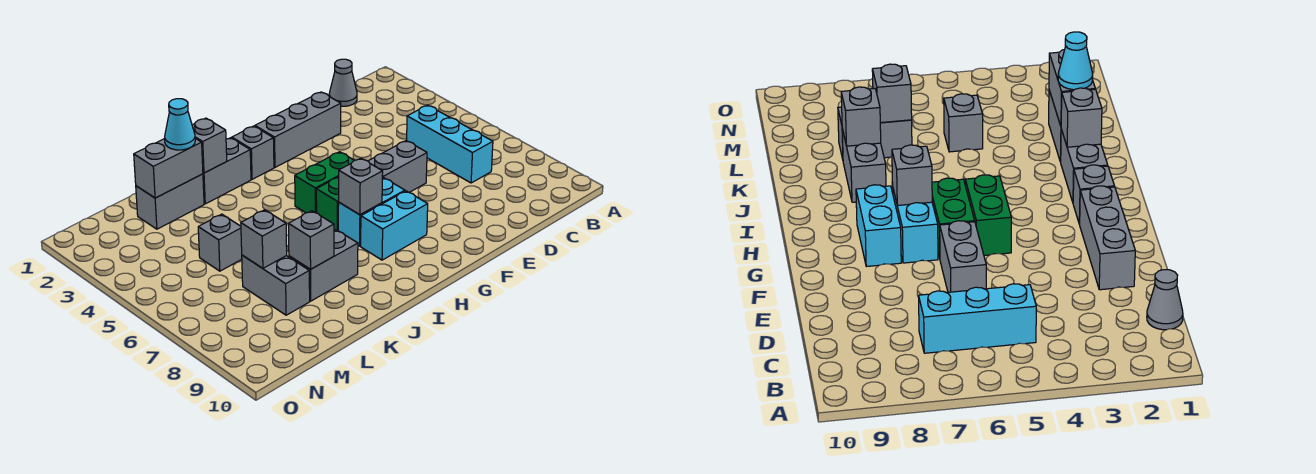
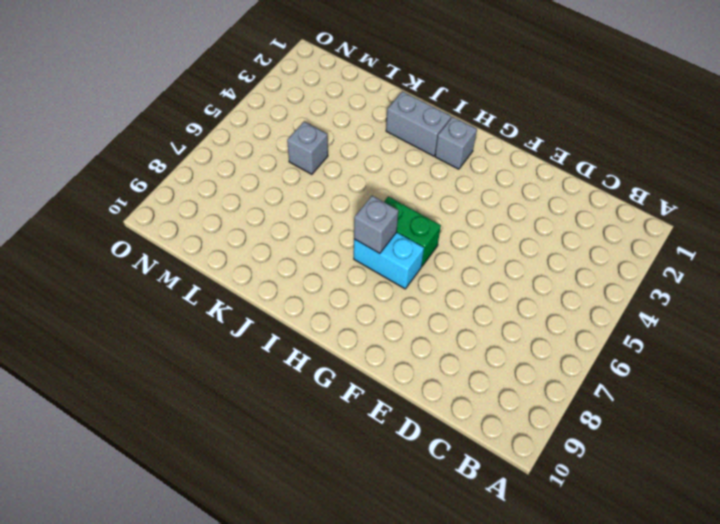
none -> grey 1x1 cone [329,59,357,106]
none -> cyan 1x3 brick [407,105,493,183]
none -> grey 1x3 brick [255,92,341,167]

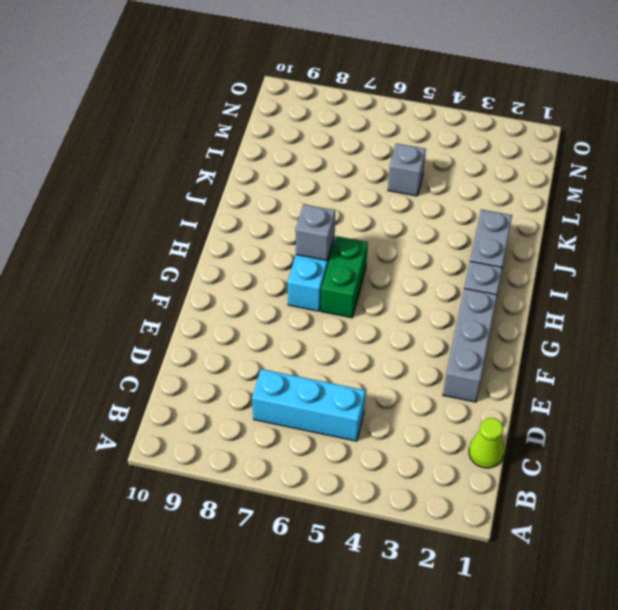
lime 1x1 cone [469,418,504,468] -> grey 1x1 cone [329,59,357,106]
none -> grey 1x2 brick [368,141,427,192]
none -> green 1x2 brick [295,152,354,213]
none -> cyan 1x2 brick [361,191,428,260]

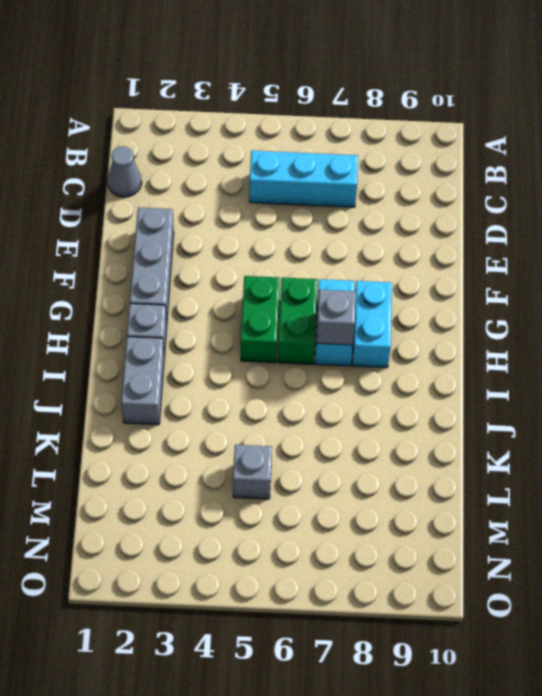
none -> grey 1x2 brick [368,141,427,192]
none -> grey 1x2 brick [289,230,358,301]
none -> grey 1x2 brick [136,174,204,229]

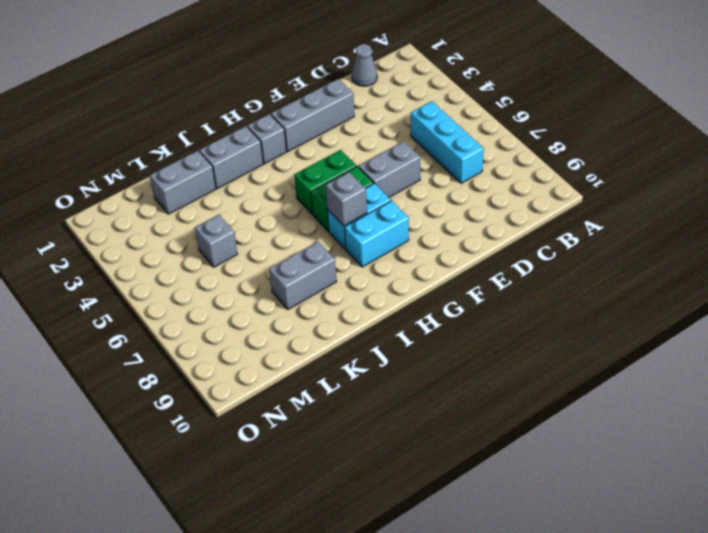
none -> grey 1x2 brick [242,255,310,315]
none -> grey 1x1 brick [192,118,227,173]
none -> grey 1x2 brick [134,138,203,198]

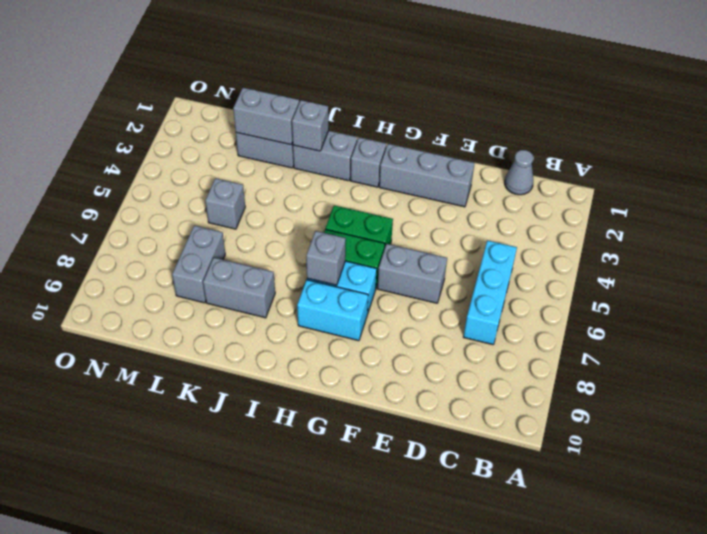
none -> grey 1x1 brick [288,211,334,269]
none -> grey 1x1 brick [241,210,287,268]
none -> cyan 1x1 cone [165,99,195,150]

